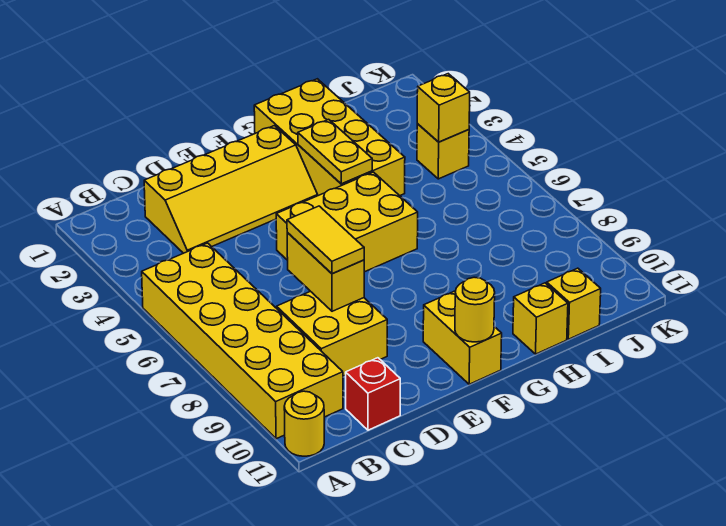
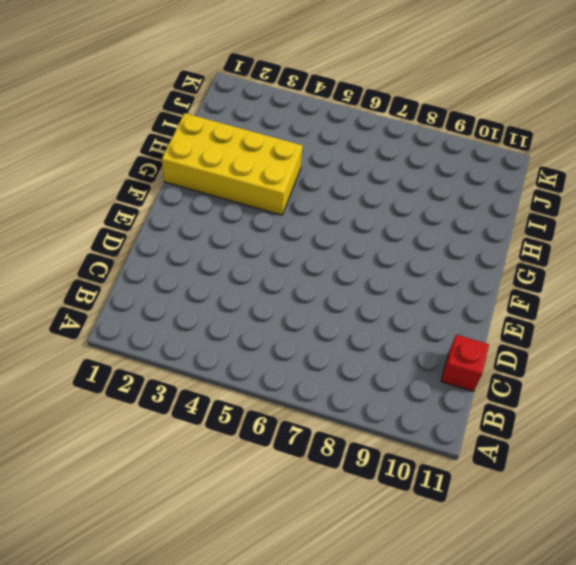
none -> yellow 2x6 brick [142,243,343,439]
none -> yellow 1x1 round brick [284,391,324,456]
none -> yellow 2x4 slope [144,126,318,253]

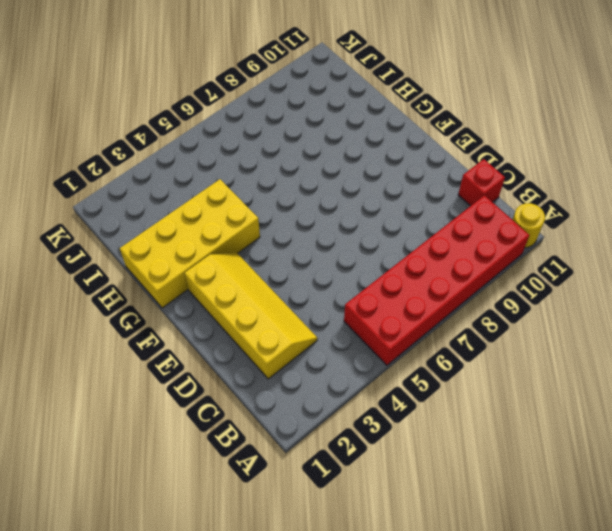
red 2x6 brick [344,195,529,365] -> yellow 2x6 brick [142,243,343,439]
none -> yellow 2x2 brick [277,291,387,376]
none -> yellow 2x3 brick [276,172,418,272]
none -> yellow 1x2 brick [423,291,502,384]

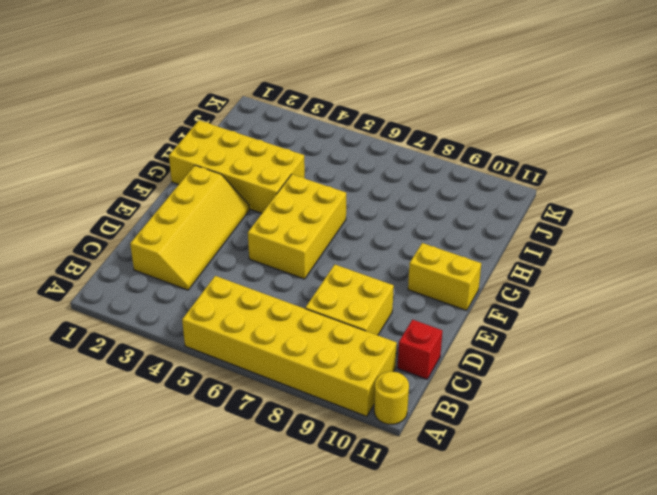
none -> yellow 1x1 brick [513,283,568,354]
none -> yellow 1x1 brick [547,268,601,339]
none -> yellow 1x1 brick [417,124,469,179]

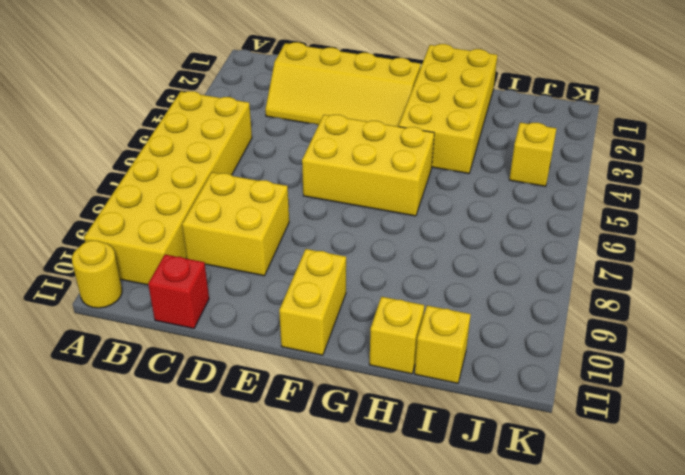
none -> yellow 1x2 brick [287,233,364,311]
none -> yellow 1x1 round brick [455,277,495,342]
none -> yellow 1x2 plate [298,119,372,184]

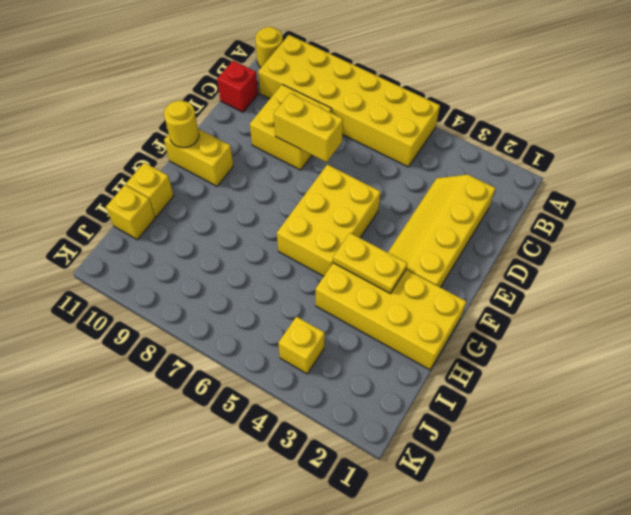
none -> yellow 1x1 brick [417,74,470,142]
none -> yellow 1x2 tile [287,206,364,274]

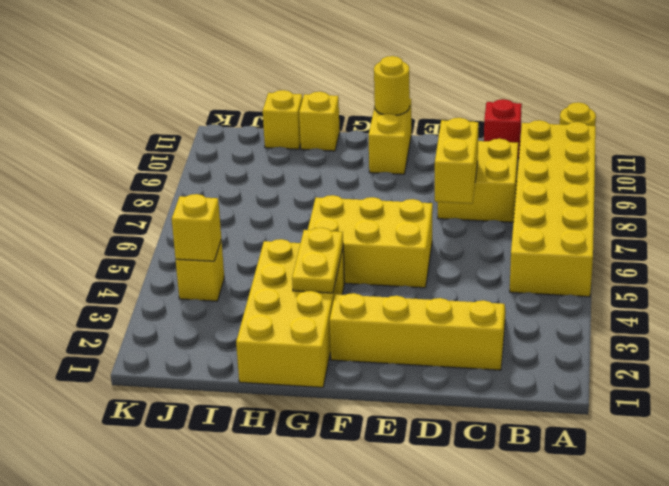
none -> yellow 1x2 tile [287,206,364,274]

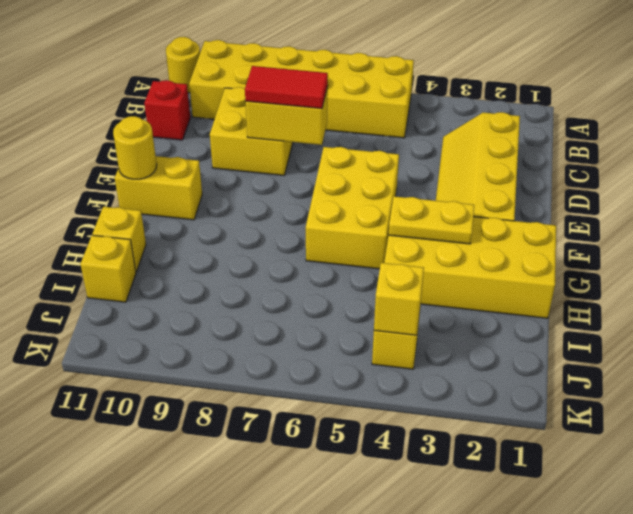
red 1x2 tile [245,66,328,109] -> yellow 1x2 tile [287,206,364,274]

